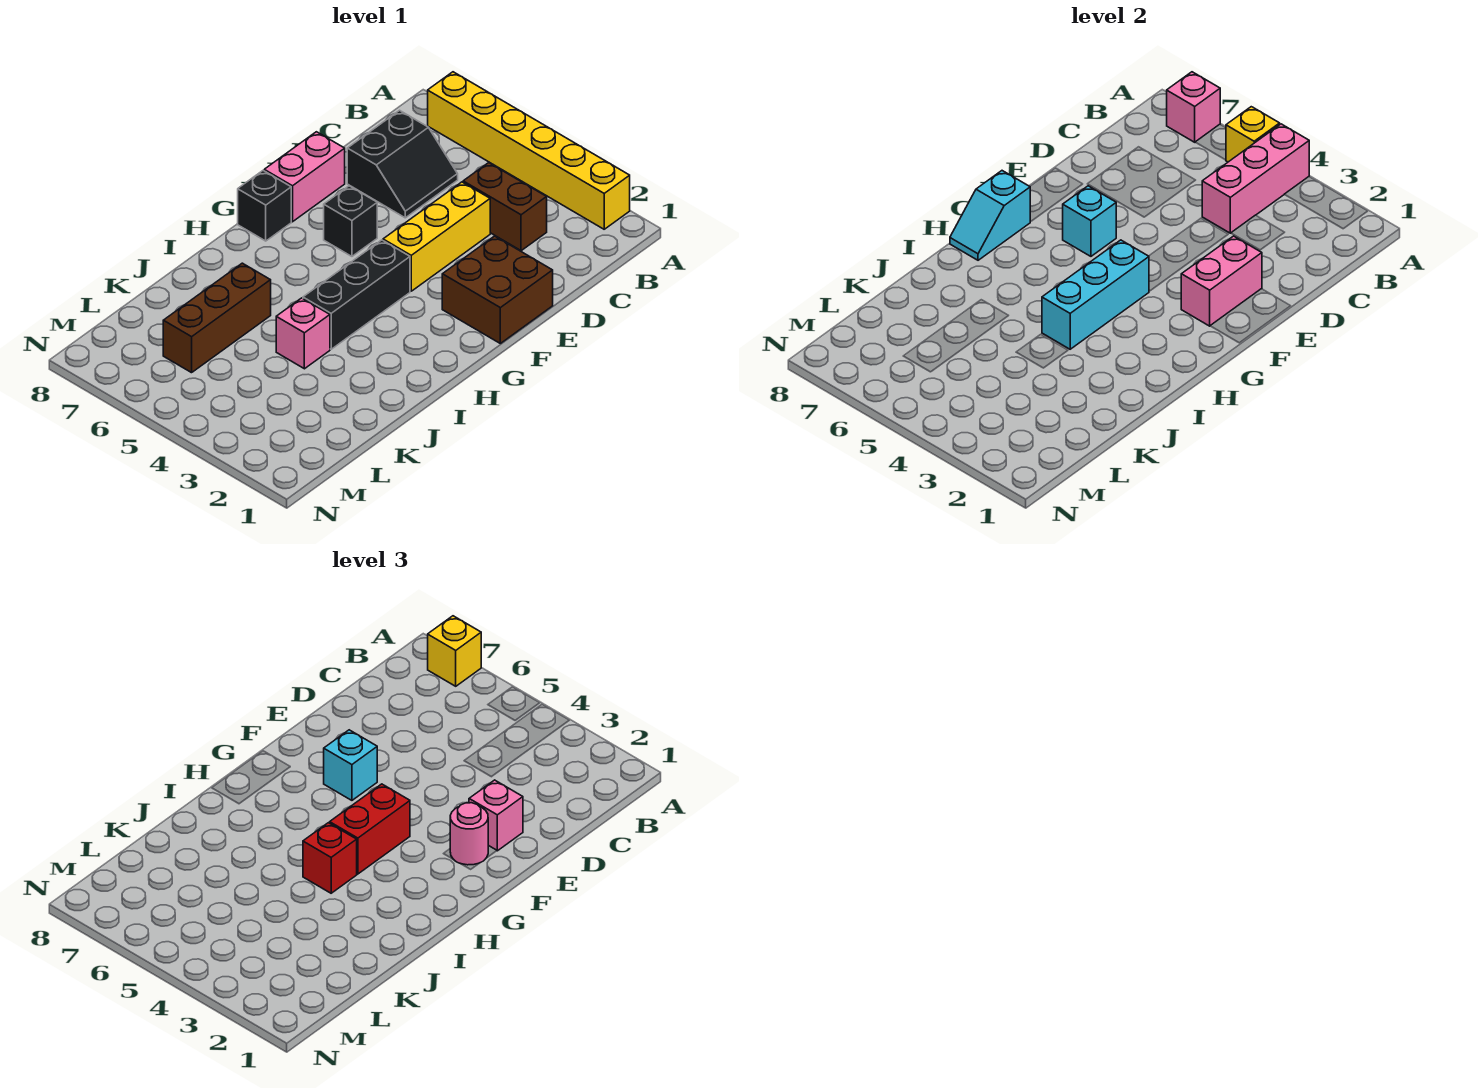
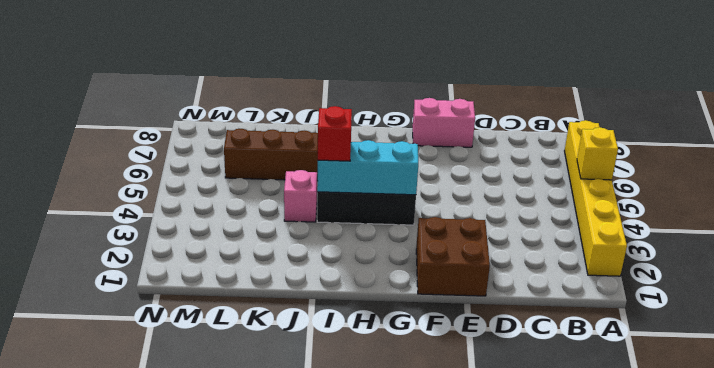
none -> brown 1x2 brick [463,163,547,251]
none -> black 2x2 slope [347,110,458,218]
none -> yellow 1x3 brick [383,182,490,291]

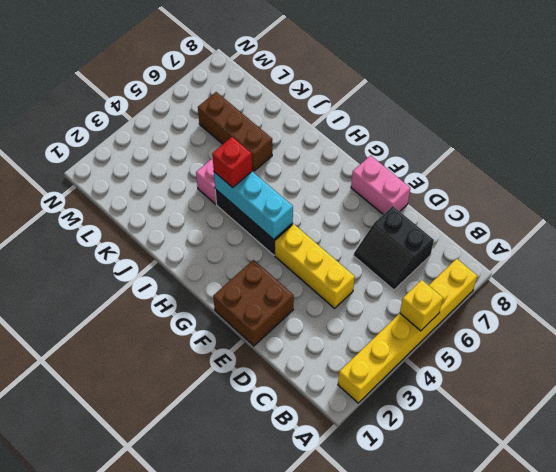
none -> brown 1x2 brick [463,163,547,251]
none -> black 1x1 brick [324,186,377,256]
none -> black 1x1 brick [238,171,291,241]

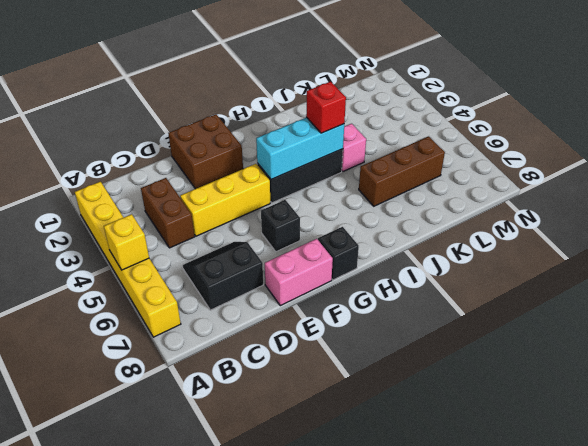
none -> pink 1x3 brick [1202,124,1309,233]
none -> pink 1x1 brick [1167,72,1220,142]
none -> pink 1x2 brick [1181,236,1262,326]

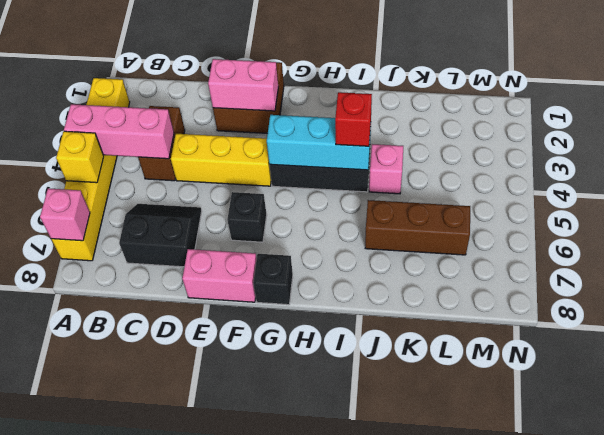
none -> cyan 1x1 brick [1063,186,1116,256]
none -> cyan 1x2 slope [950,171,1030,260]
none -> yellow 1x1 brick [428,616,481,686]

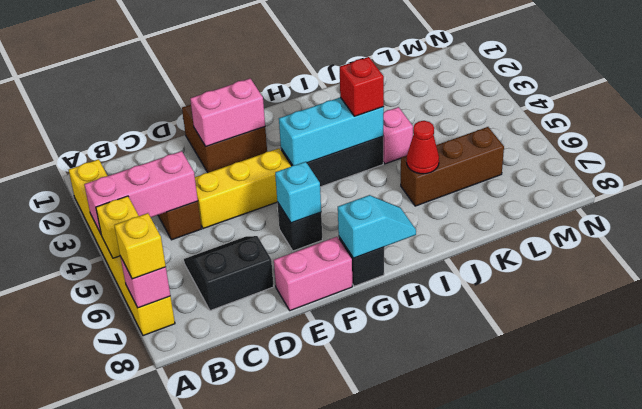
red 1x1 cone [407,121,439,174] -> none
none -> pink 1x1 brick [469,780,523,851]
none -> pink 1x1 round brick [450,803,488,865]
none -> cyan 1x1 brick [324,730,377,800]

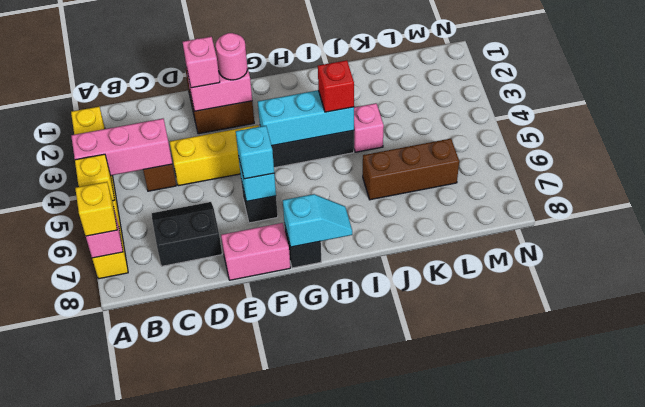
none -> red 1x2 brick [330,784,410,874]

